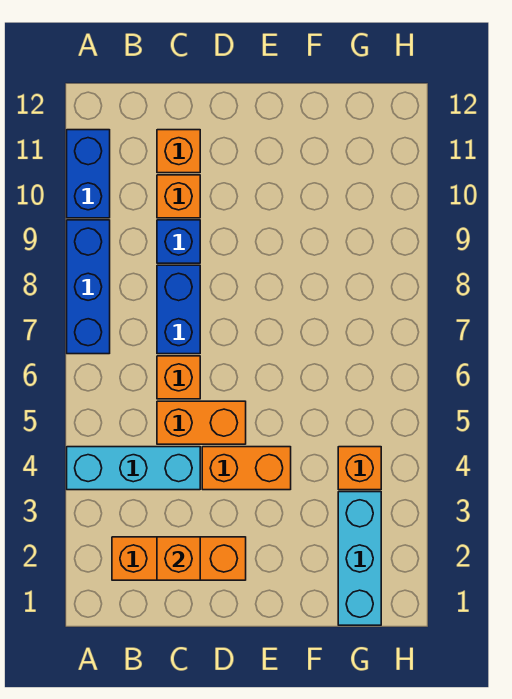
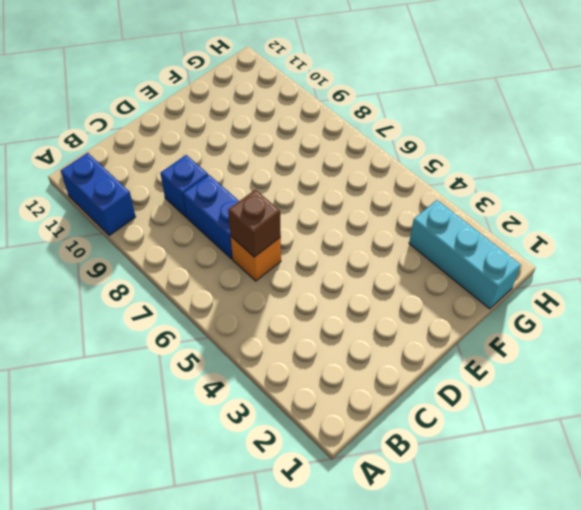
brown 1x1 brick [228,190,281,257] -> none
none -> cyan 1x3 brick [67,447,200,490]
none -> blue 1x3 brick [67,220,110,354]
none -> orange 1x3 brick [112,537,246,580]

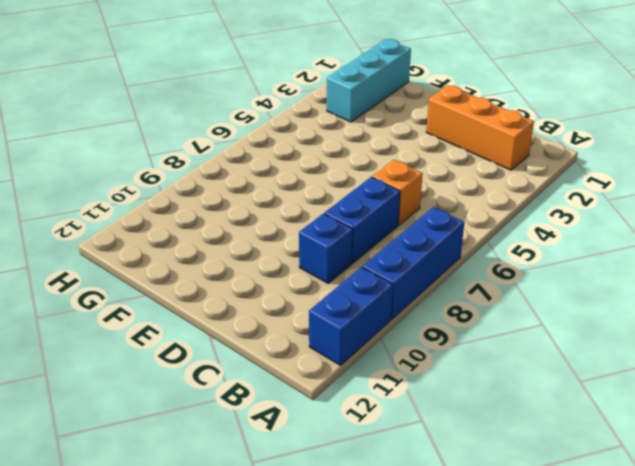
none -> cyan 1x3 brick [67,447,200,490]
none -> orange 1x2 brick [157,401,246,444]
none -> orange 1x1 brick [157,175,200,218]

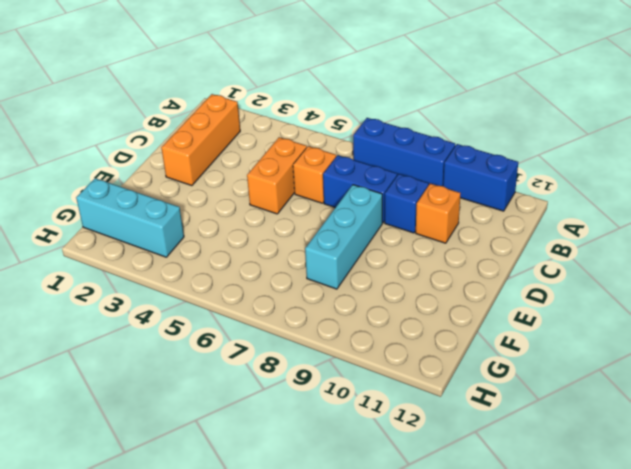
cyan 1x3 brick [305,185,382,289] -> cyan 1x3 brick moved to [67,447,200,490]
none -> orange 1x1 brick [157,130,200,173]
none -> orange 1x2 brick [202,447,291,490]
none -> orange 1x1 brick [338,447,381,490]

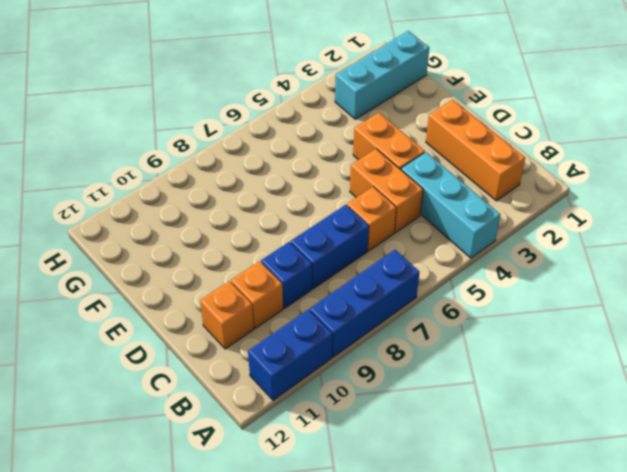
none -> orange 1x1 brick [338,447,381,490]
none -> orange 1x1 brick [157,537,200,580]

